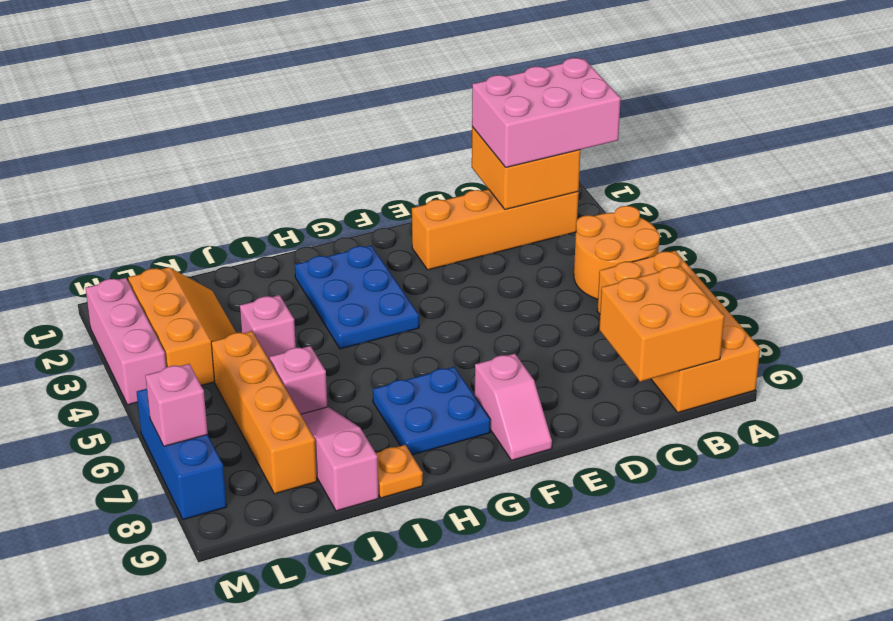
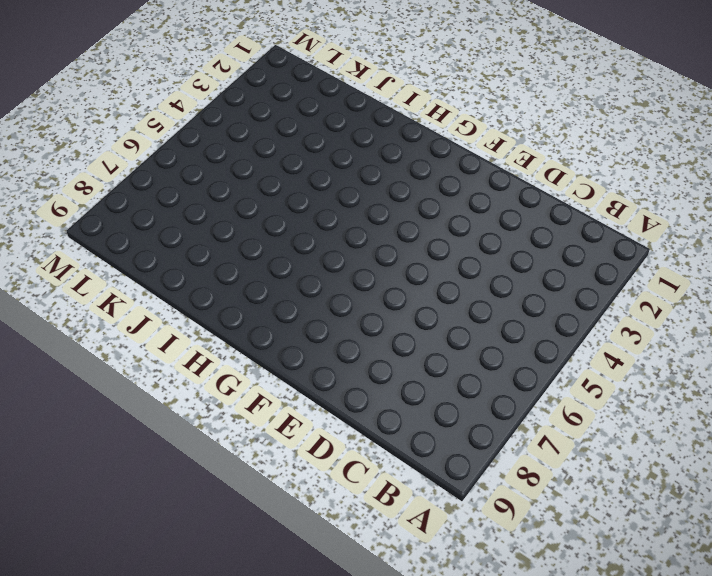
none -> orange 2x2 round brick [574,206,660,299]
none -> orange 2x4 brick [597,251,760,412]
none -> orange 1x4 brick [412,189,579,270]

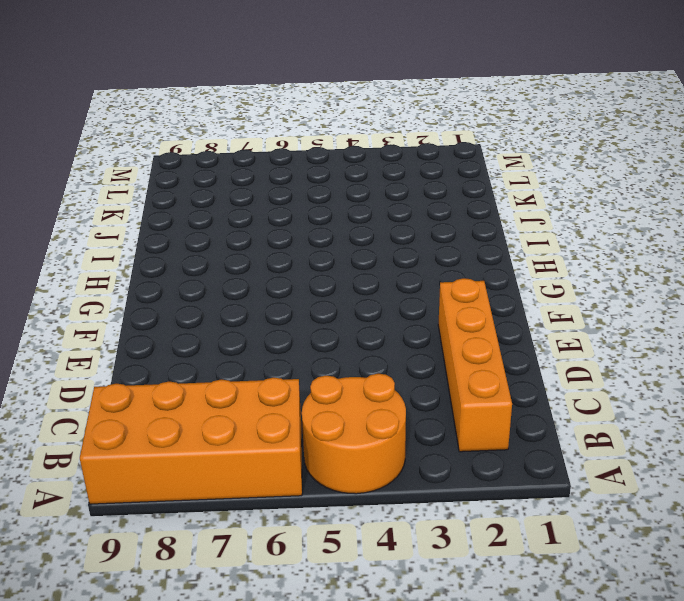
none -> pink 1x2 slope [475,354,552,460]
none -> blue 2x3 plate [295,245,419,349]
none -> blue 2x2 plate [373,367,490,455]

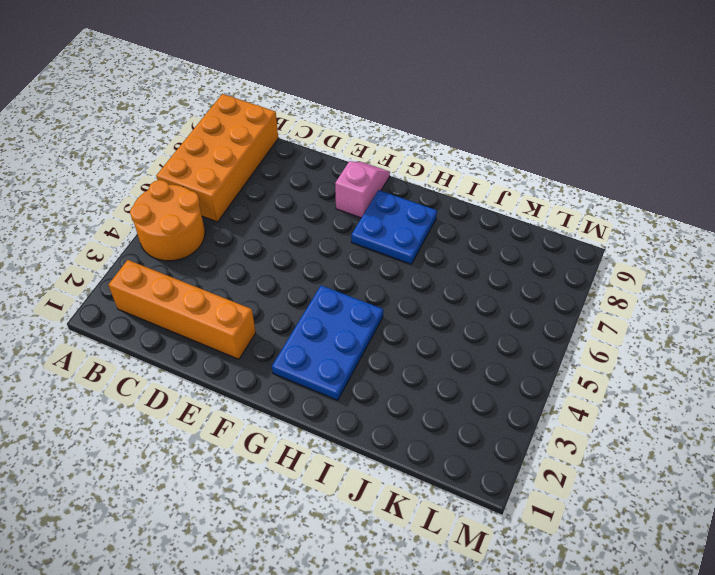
none -> orange 1x1 plate [376,445,423,498]
none -> pink 1x1 brick [240,295,296,361]
none -> pink 1x1 brick [270,346,328,414]

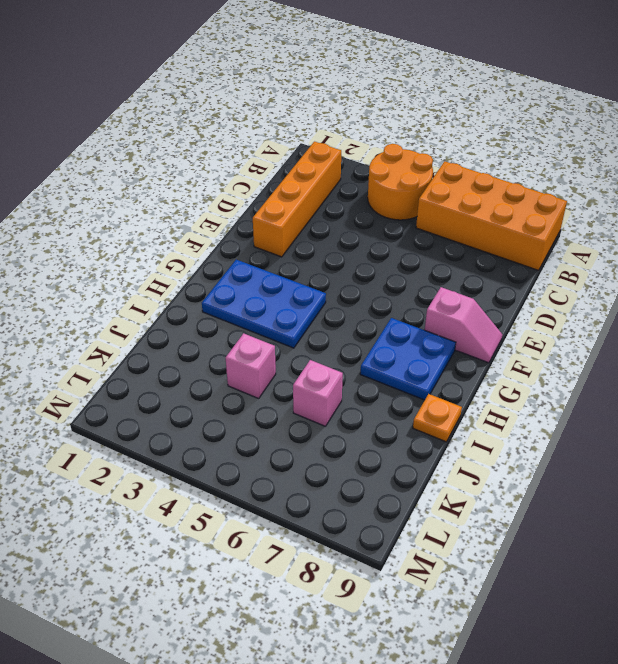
none -> pink 1x3 slope [301,407,379,511]
none -> orange 2x3 slope [128,267,236,385]
none -> orange 1x4 brick [211,331,317,494]

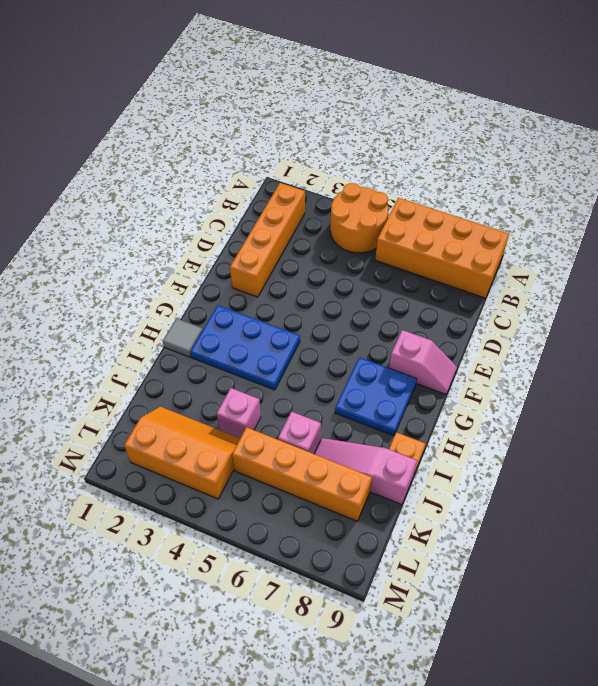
grey 1x1 tile [163,318,203,357] -> none
none -> pink 1x3 brick [86,278,166,405]
none -> blue 1x3 brick [137,389,227,520]
none -> orange 2x2 brick [472,127,581,209]

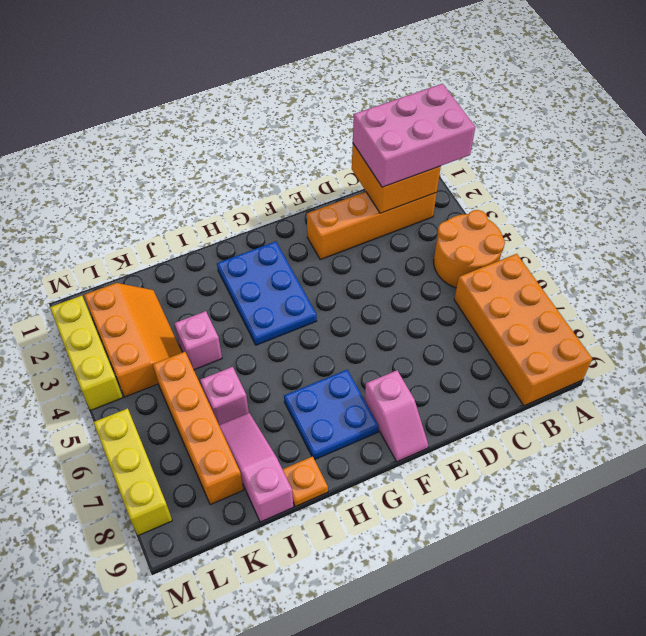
yellow 1x3 brick [50,296,123,411] -> pink 1x3 brick [86,278,166,405]
yellow 1x3 brick [94,408,172,536] -> blue 1x3 brick [137,389,227,520]
none -> orange 2x2 brick [599,266,724,382]
none -> pink 1x1 brick [145,364,208,446]

